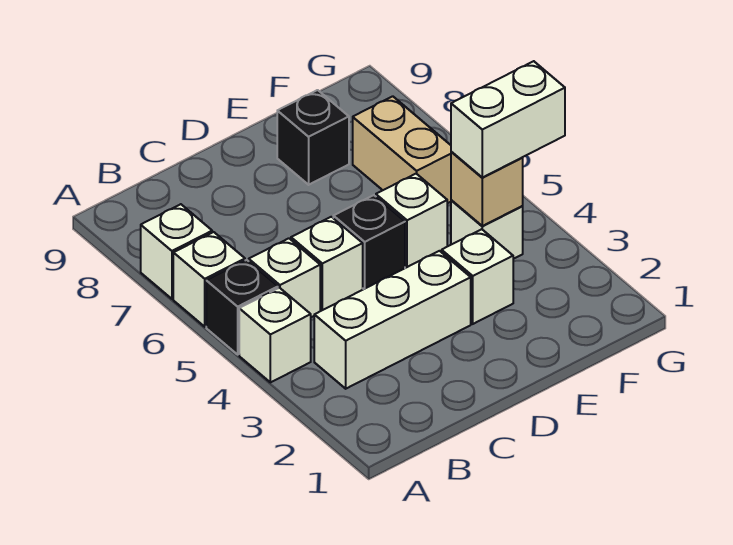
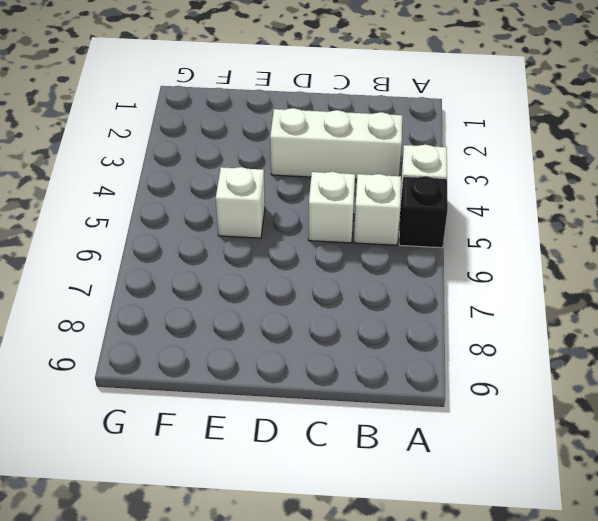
none -> white 1x1 brick [173,232,245,327]
none -> white 1x1 brick [141,204,212,299]
none -> black 1x1 brick [333,195,405,289]

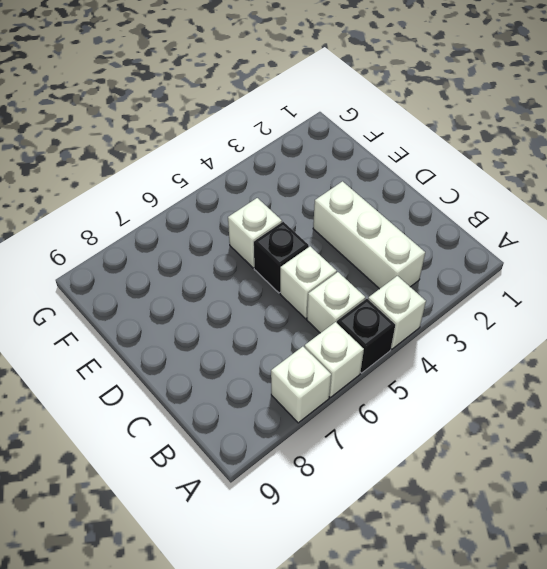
none -> white 1x1 brick [442,229,513,324]
none -> black 1x1 brick [277,90,349,185]
none -> white 1x1 brick [451,200,523,259]

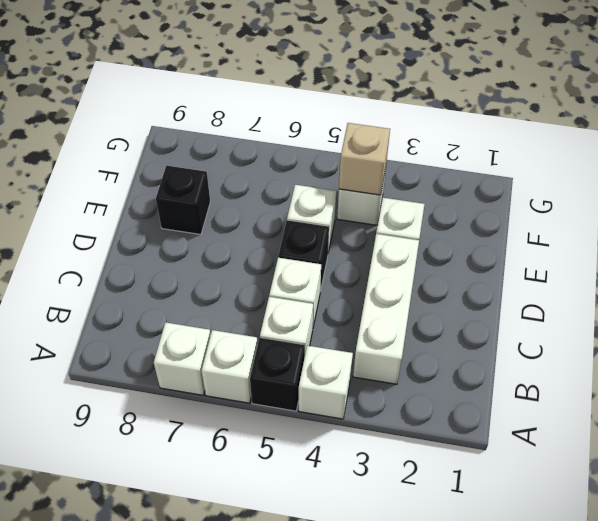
none -> tan 1x2 brick [353,96,451,203]
none -> white 1x2 brick [451,61,565,178]

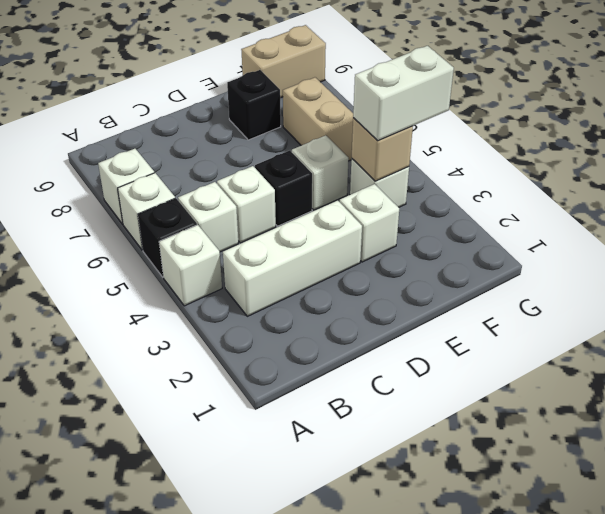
tan 1x2 brick [241,25,326,98] -> none

